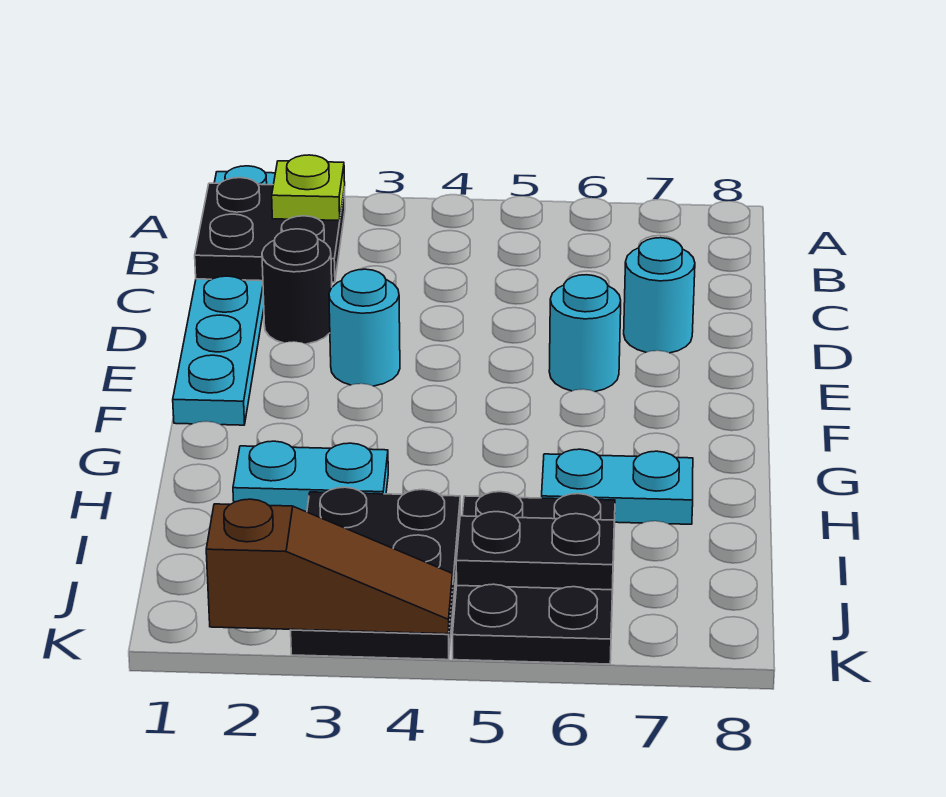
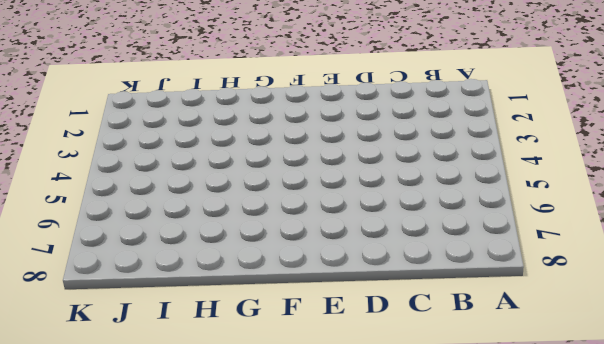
none -> cyan 1x6 plate [173,166,275,425]
none -> black 1x1 round brick [262,229,332,344]
none -> cyan 1x1 round brick [624,238,695,353]

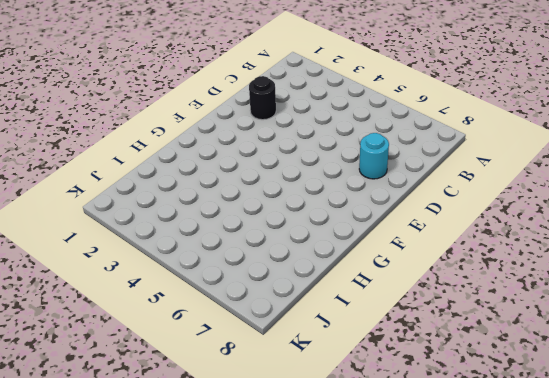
none -> cyan 1x6 plate [173,166,275,425]
none -> cyan 1x1 round brick [329,269,400,386]
none -> cyan 1x1 round brick [549,275,621,392]

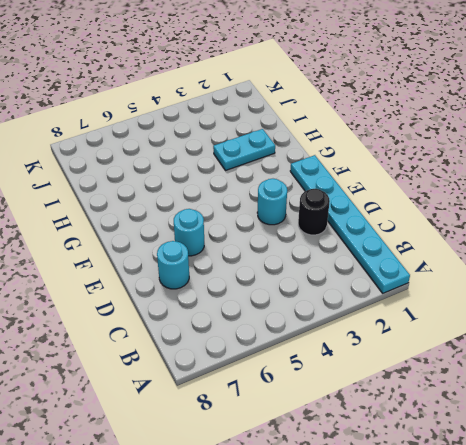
none -> cyan 1x2 plate [542,449,693,524]
none -> black 2x3 plate [291,487,460,660]
none -> black 2x3 plate [453,492,615,664]

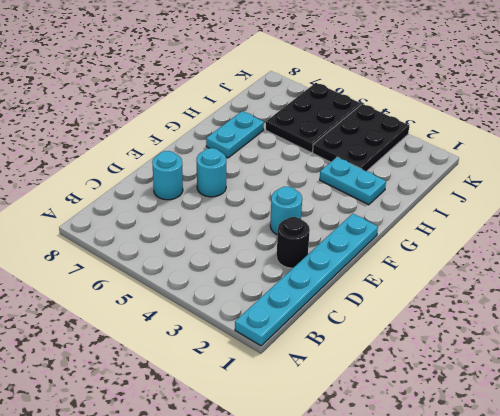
cyan 1x2 plate [206,111,264,158] -> cyan 1x2 plate turned to [542,449,693,524]
none -> black 2x2 plate [195,178,345,282]
none -> black 1x2 plate [456,512,614,590]
none -> brown 1x3 slope [206,499,453,634]

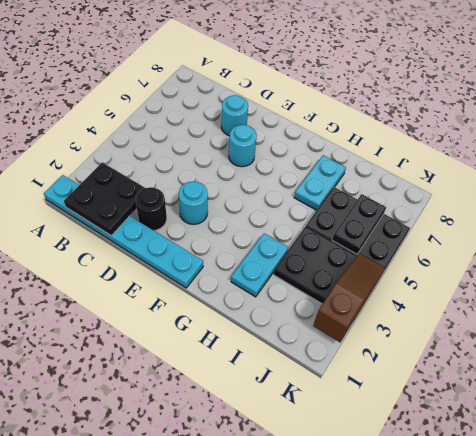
none -> lime 1x1 plate [272,155,345,221]

